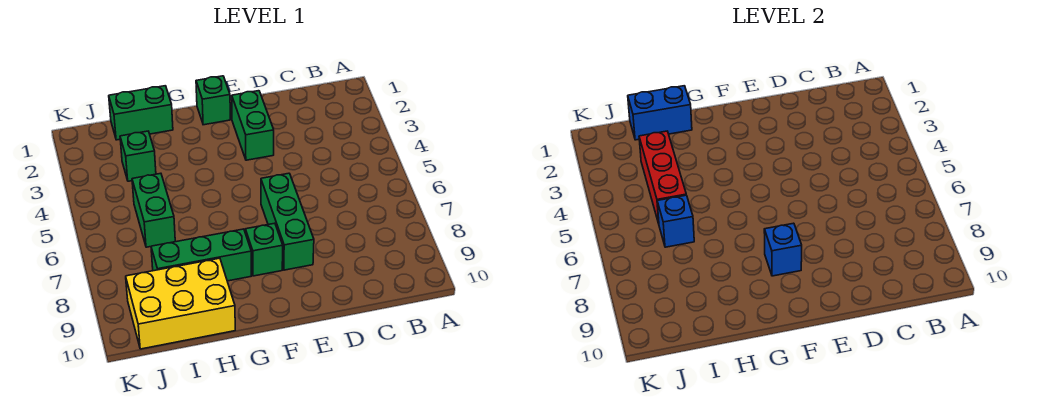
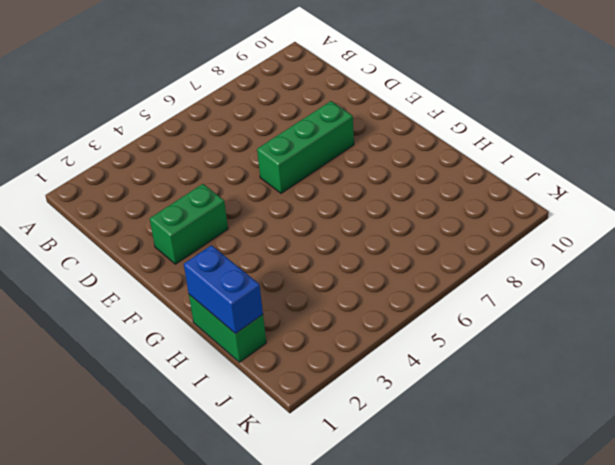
none -> green 1x1 brick [196,76,230,125]
none -> green 1x1 brick [245,223,283,276]
none -> green 1x3 brick [151,229,251,281]

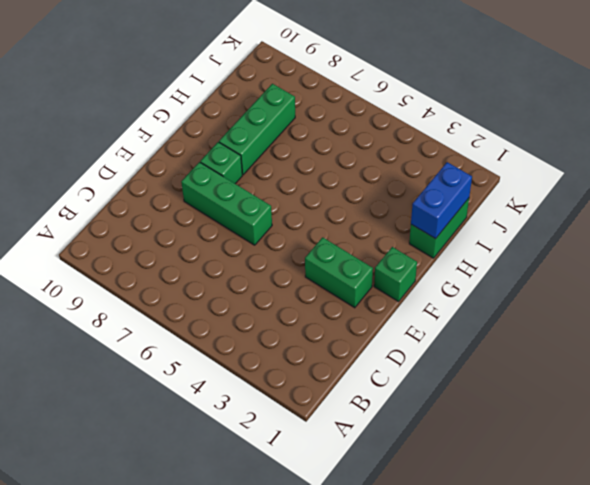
none -> yellow 2x3 brick [126,258,235,349]
none -> green 1x1 brick [120,131,156,181]
none -> green 1x2 brick [132,173,175,247]

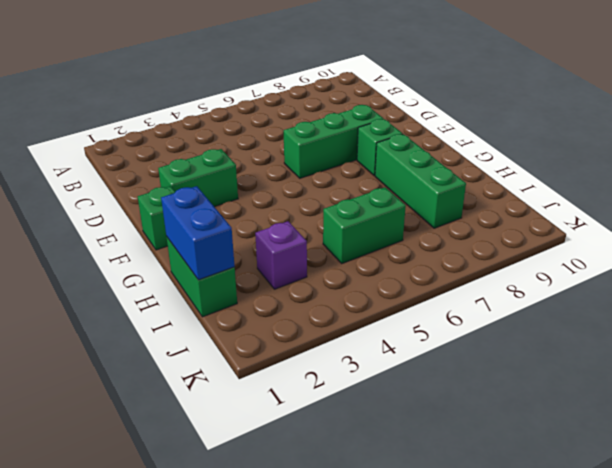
purple 1x1 brick [255,221,307,289] -> green 1x1 brick [120,131,156,181]
none -> yellow 2x3 brick [126,258,235,349]
none -> blue 1x1 brick [764,223,802,276]
none -> red 1x3 brick [639,131,686,223]

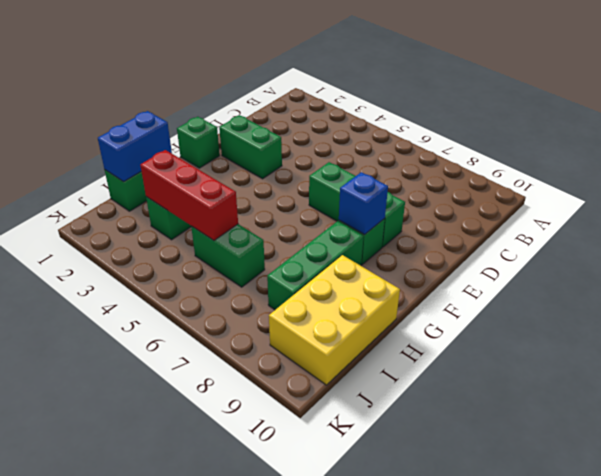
none -> blue 1x1 brick [657,195,694,247]

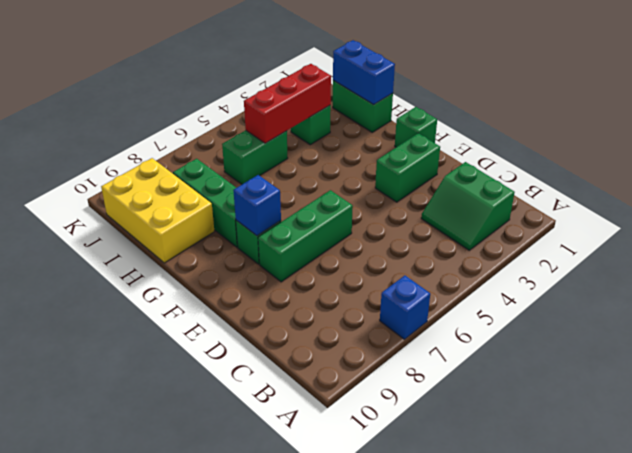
blue 1x1 brick [380,276,430,339] -> blue 1x1 brick moved to [657,195,694,247]
green 2x2 slope [421,162,515,250] -> none

